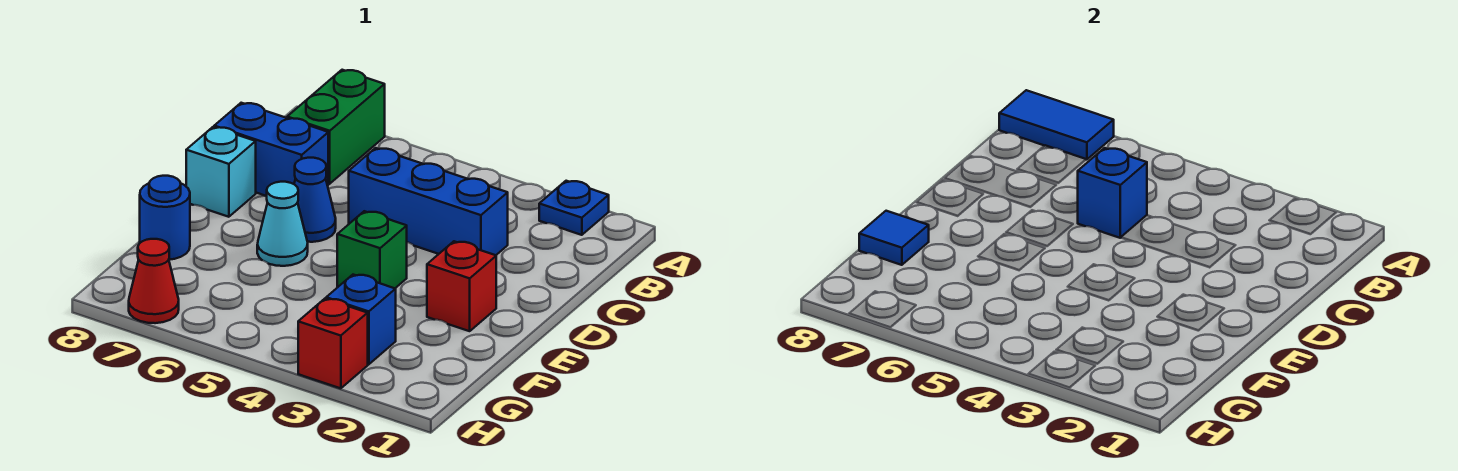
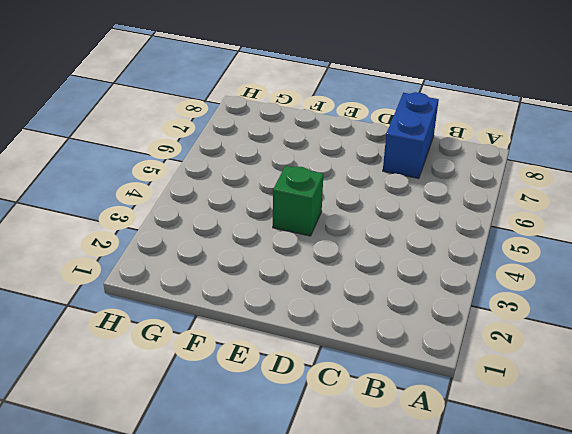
none -> blue 1x1 plate [539,181,609,235]
none -> green 1x2 brick [287,70,385,184]
none -> blue 1x3 brick [349,148,508,255]

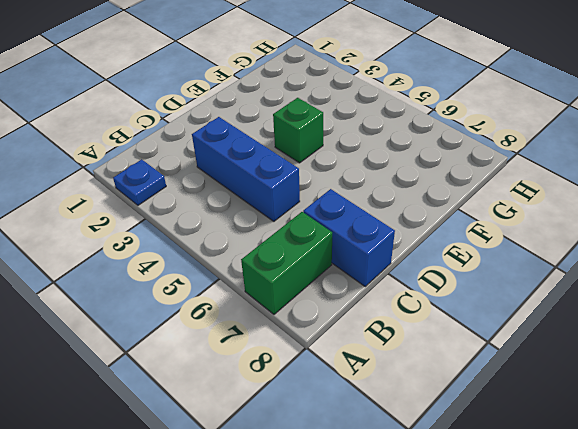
none -> blue 1x1 cone [294,158,336,242]
none -> cyan 1x1 brick [186,127,256,217]
none -> red 1x1 brick [427,241,496,331]

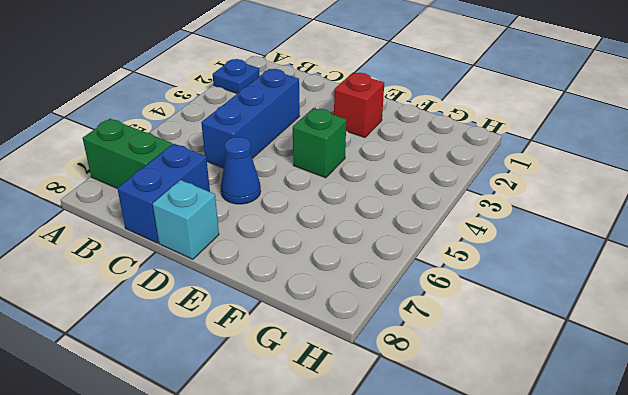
none -> cyan 1x1 cone [257,182,308,266]
none -> blue 1x1 round brick [140,176,190,260]
none -> blue 1x1 brick [326,275,396,364]

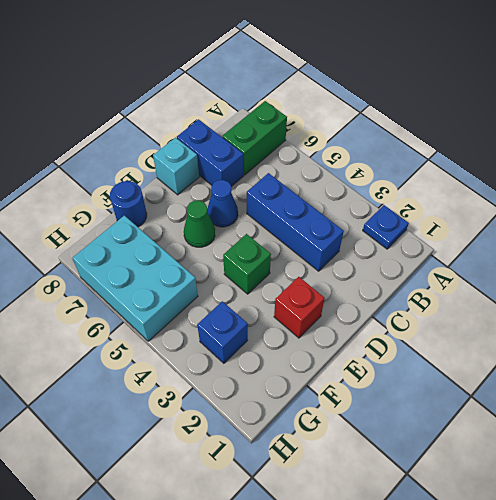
green 1x1 cone [184,201,215,247] -> cyan 1x1 cone [257,182,308,266]
cyan 2x3 brick [73,216,198,341] -> red 1x1 cone [129,239,179,323]
none -> red 1x1 brick [298,299,368,388]
none -> blue 1x2 tile [999,90,1114,160]
none -> blue 1x1 brick [1078,148,1147,238]

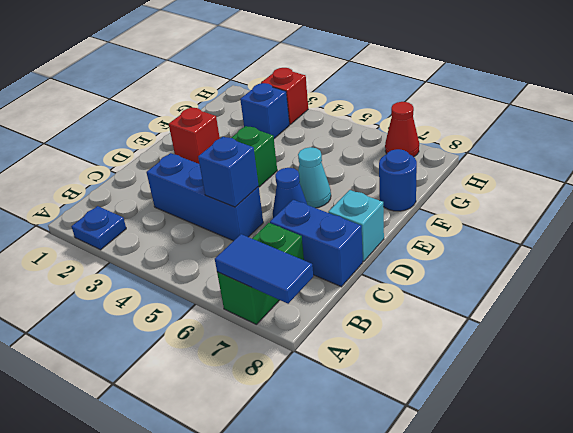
none -> blue 1x1 tile [859,211,929,265]

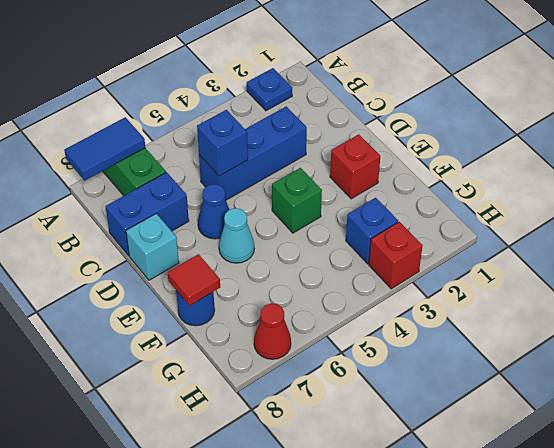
red 1x1 tile [168,254,220,306] -> blue 1x1 tile [859,211,929,265]

